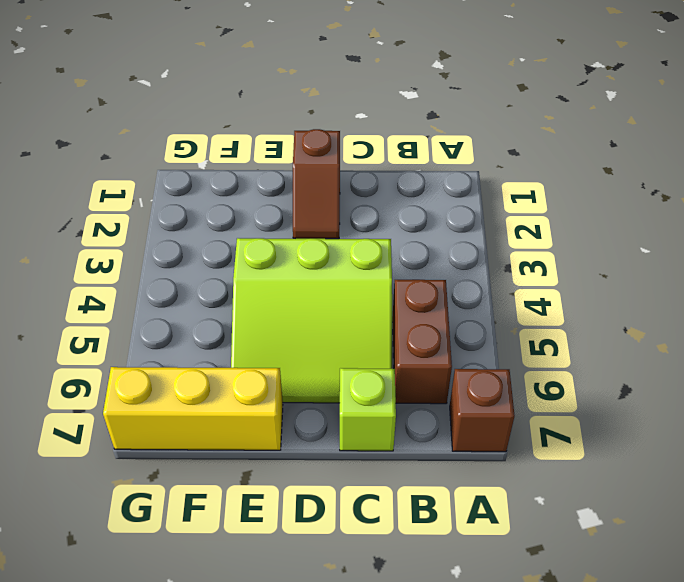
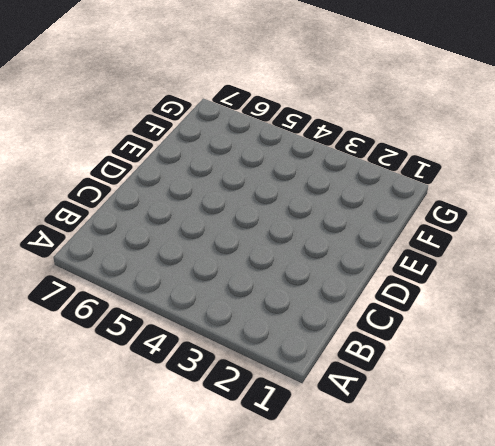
none -> brown 1x1 brick [450,369,515,452]
none -> brown 1x2 brick [392,280,452,404]

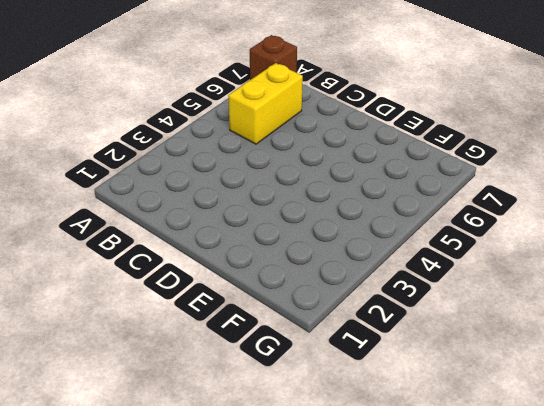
yellow 1x2 brick [228,63,303,144] -> brown 1x2 brick [392,280,452,404]
none -> lime 3x3 slope [231,238,392,403]
none -> lime 1x1 brick [340,368,396,451]

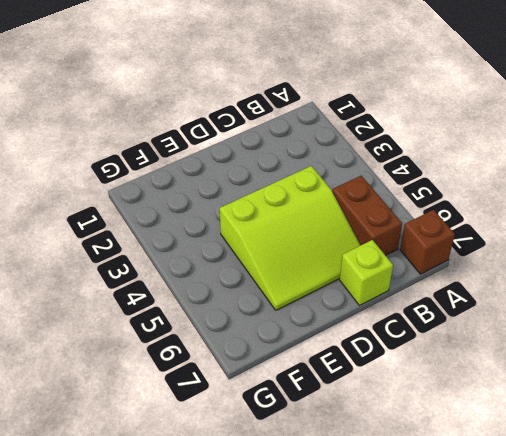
none -> brown 1x2 slope [293,129,340,239]
none -> yellow 1x3 brick [103,367,283,450]

